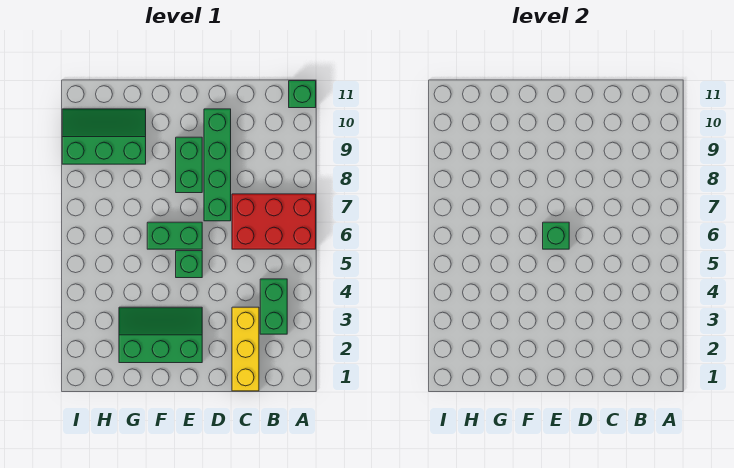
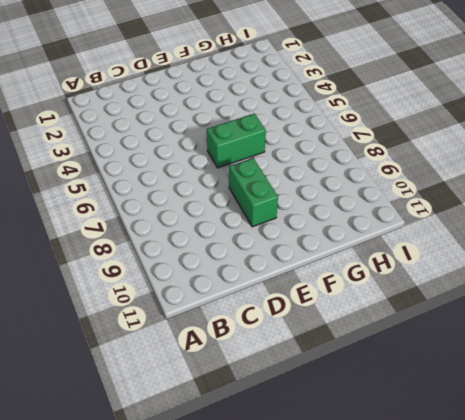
none -> red 2x3 brick [232,194,316,249]
none -> green 1x1 brick [289,81,316,108]

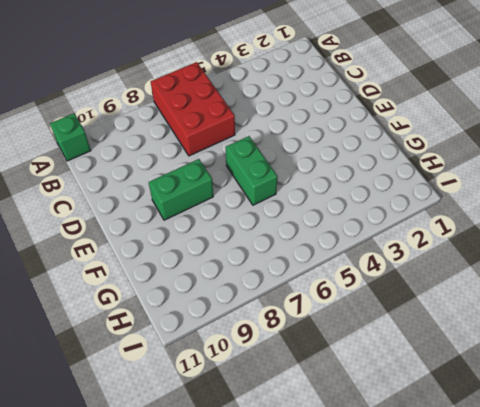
none -> green 1x2 brick [260,279,287,334]
none -> yellow 1x3 brick [232,307,259,391]

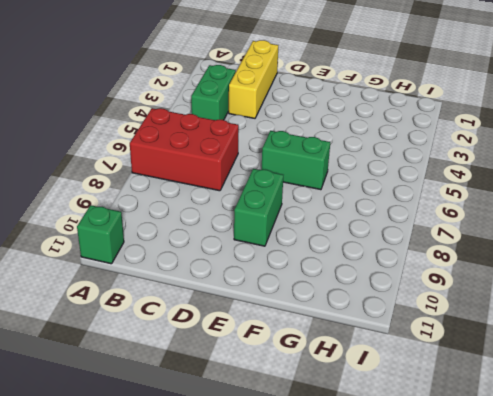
none -> green 1x4 brick [204,109,231,221]
none -> green 2x3 slope [119,307,202,363]

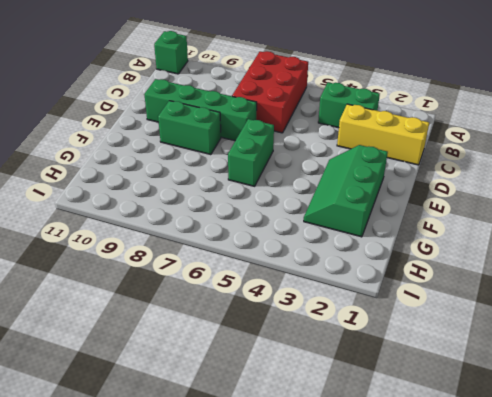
none -> green 1x1 brick [176,251,202,278]
none -> green 2x3 slope [62,109,146,164]

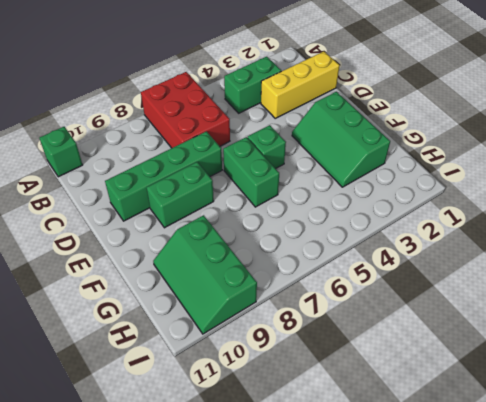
none -> green 1x1 brick [543,222,569,249]

